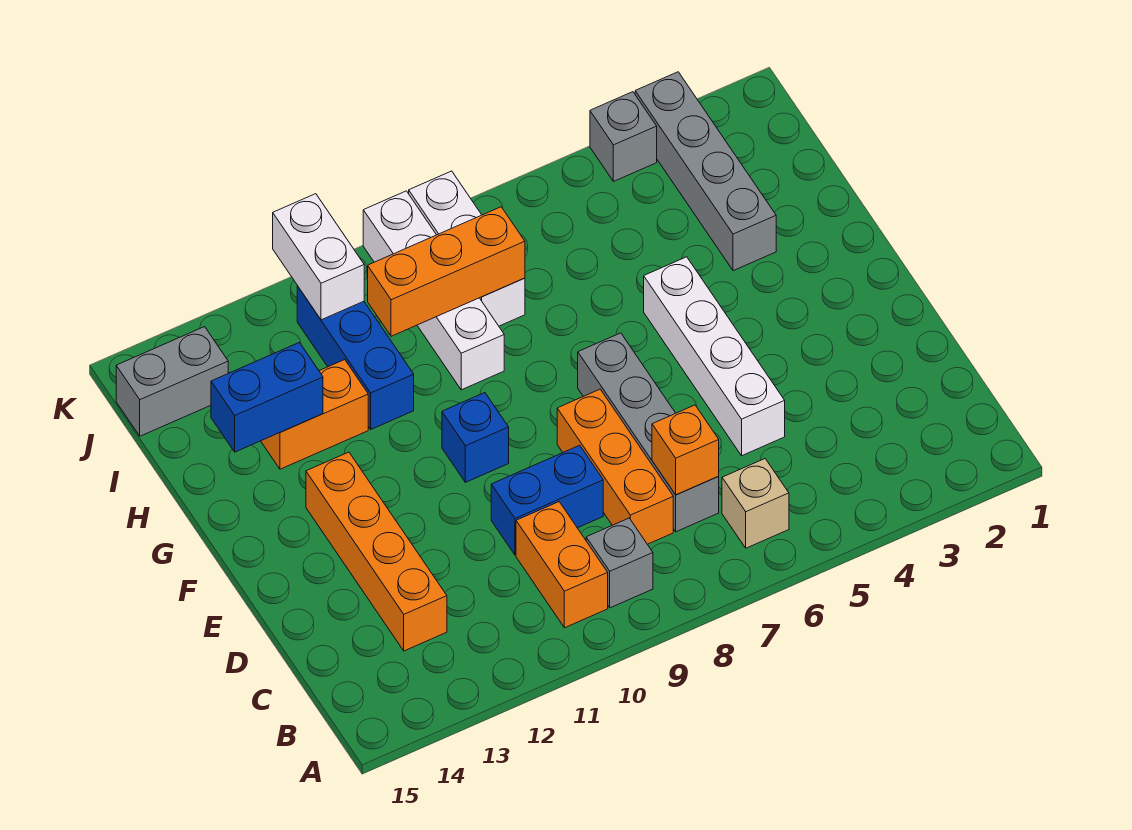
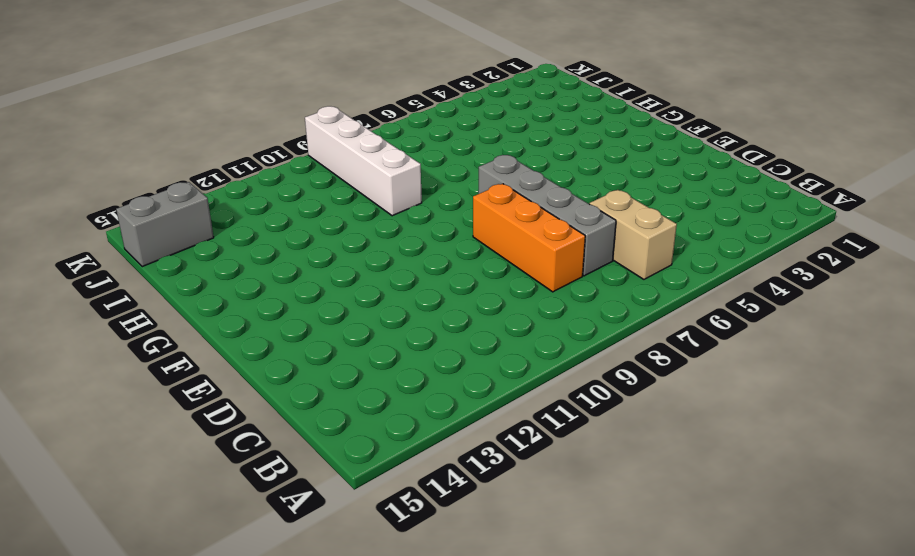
tan 1x2 brick [590,190,677,279] -> tan 1x1 brick [722,459,789,548]
none -> grey 1x1 brick [586,518,653,608]
none -> orange 1x2 brick [516,502,608,628]
none -> orange 1x4 brick [306,452,447,651]

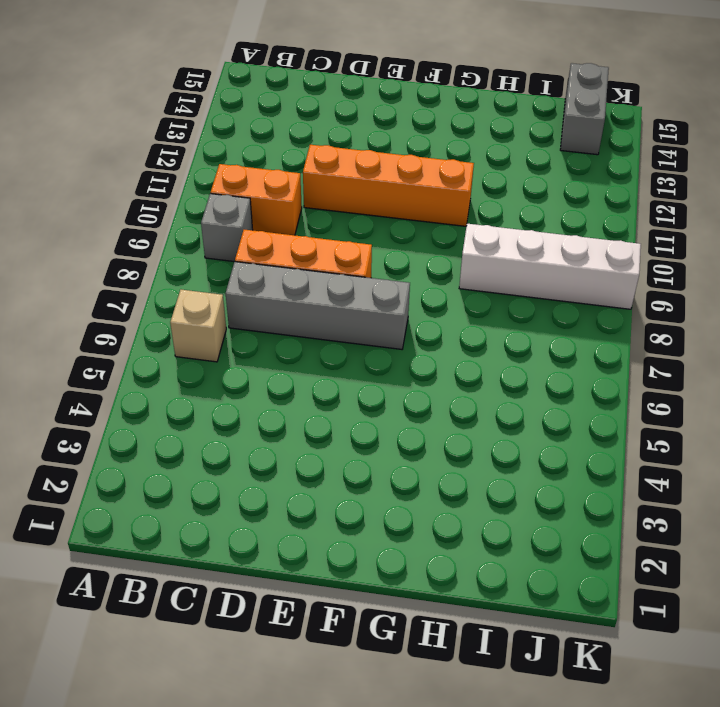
orange 1x4 brick [303,145,474,226] -> orange 1x4 brick moved to [306,452,447,651]
none -> white 1x4 brick [644,257,785,456]
none -> blue 1x2 brick [491,445,603,555]
none -> blue 1x1 brick [442,393,509,482]

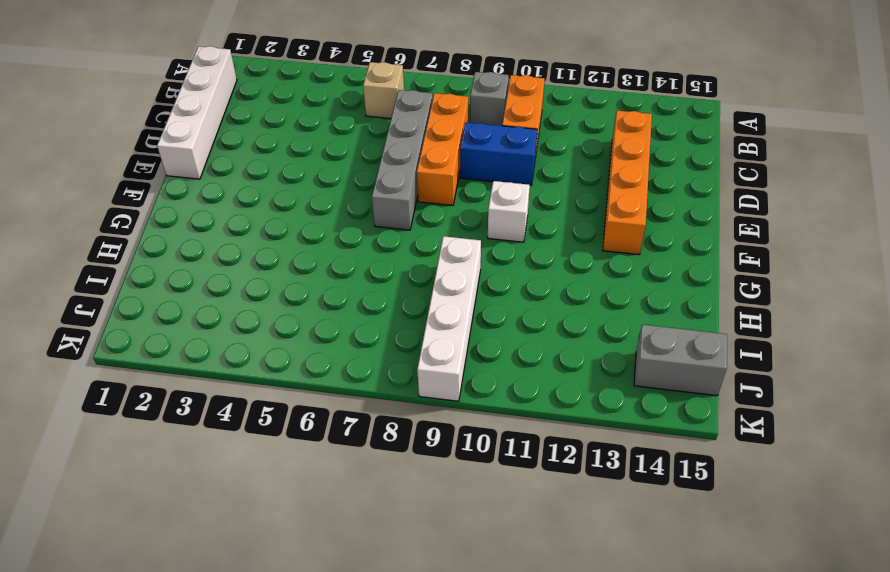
white 1x4 brick [157,46,237,179] -> white 1x4 brick moved to [644,257,785,456]
white 1x1 brick [488,181,530,242] -> blue 1x1 brick [442,393,509,482]
none -> grey 1x4 brick [635,72,776,271]
none -> blue 1x3 brick [297,286,414,429]
none -> orange 1x2 brick [261,360,368,469]

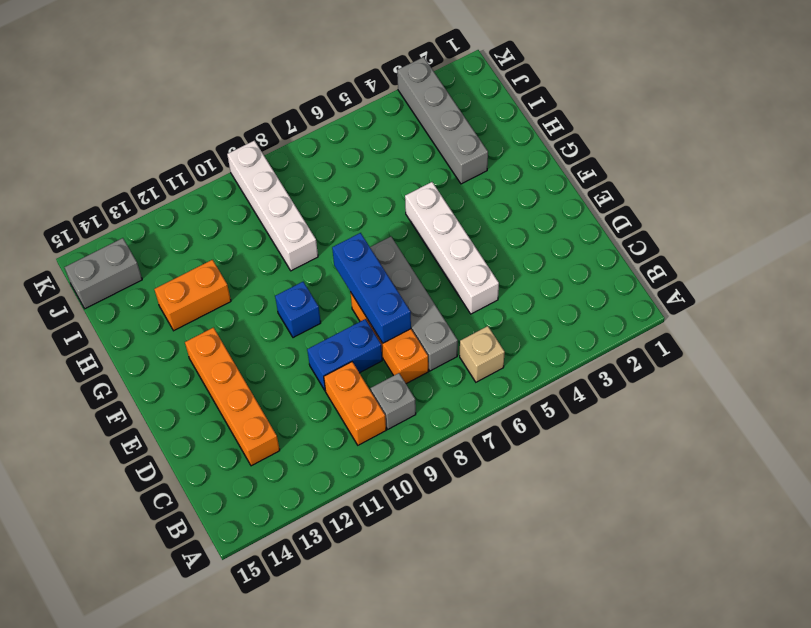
blue 1x3 brick [332,233,411,343] -> blue 1x3 brick moved to [297,286,414,429]
none -> white 1x3 brick [409,171,525,326]
none -> grey 1x1 brick [590,92,657,182]
none -> orange 1x1 brick [652,405,719,495]

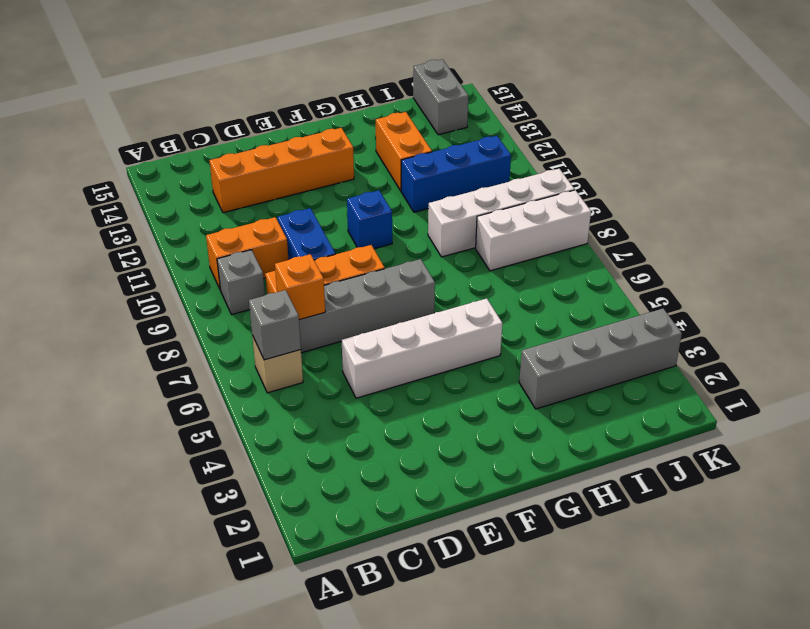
grey 1x1 brick [249,290,301,360] -> grey 1x1 brick moved to [590,92,657,182]
none -> blue 1x2 brick [211,342,323,452]
none -> orange 1x3 brick [368,207,525,336]
none -> white 1x2 brick [273,194,364,320]

